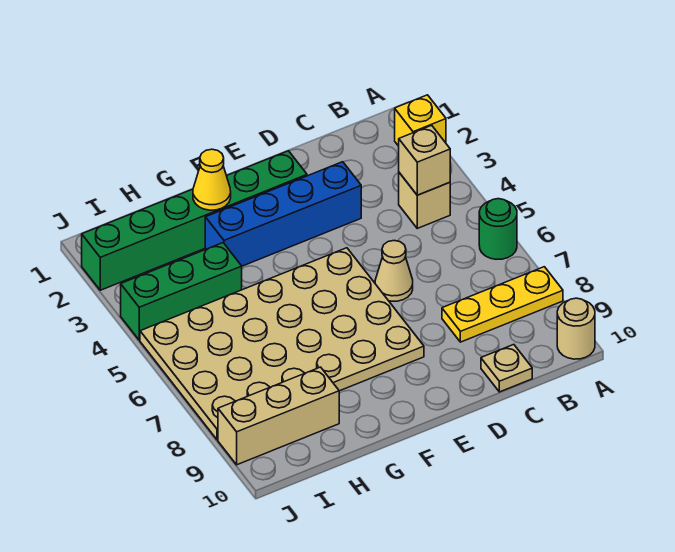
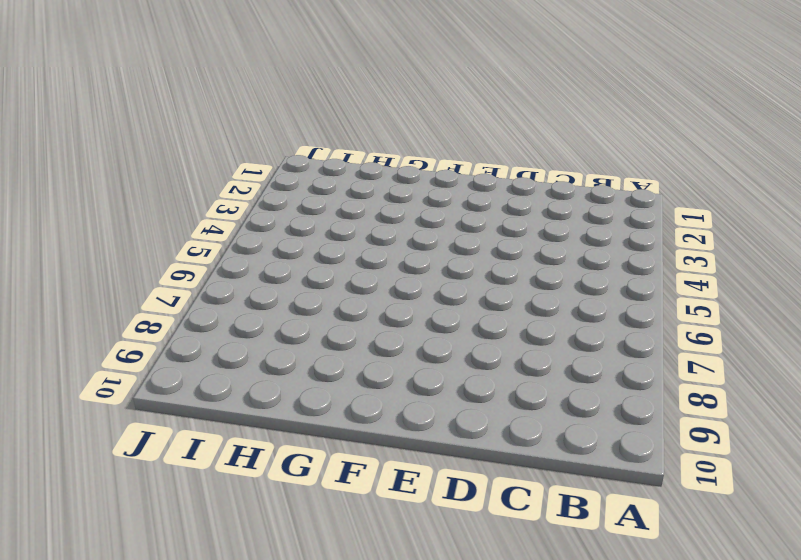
none -> yellow 1x1 brick [395,95,446,146]
none -> green 1x1 round brick [479,199,517,259]
none -> yellow 1x3 plate [442,267,563,342]

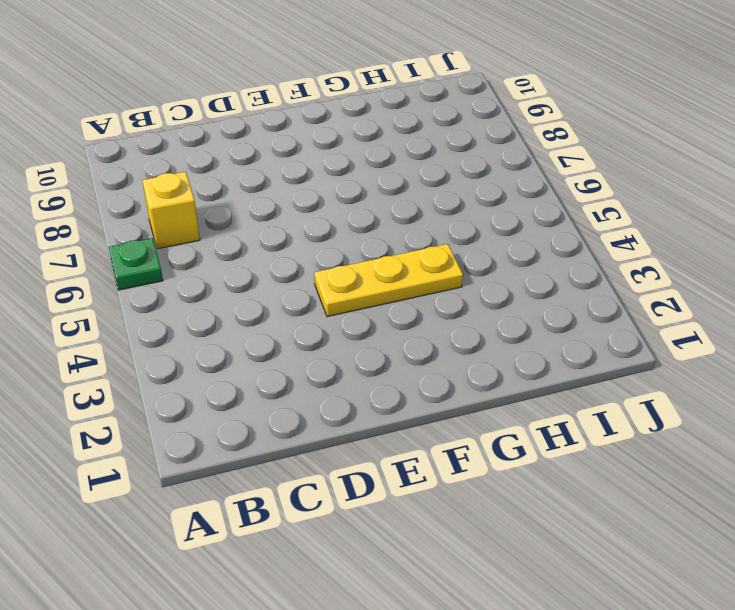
green 1x1 plate [109,238,163,290] -> green 1x1 round brick [479,199,517,259]
yellow 1x1 brick [142,172,200,249] -> yellow 1x1 brick moved to [395,95,446,146]
yellow 1x3 plate [314,244,463,317] -> yellow 1x3 plate moved to [442,267,563,342]
none -> tan 1x1 round brick [557,298,595,359]
none -> tan 1x1 brick [399,173,450,228]
none -> tan 1x1 plate [481,345,532,392]

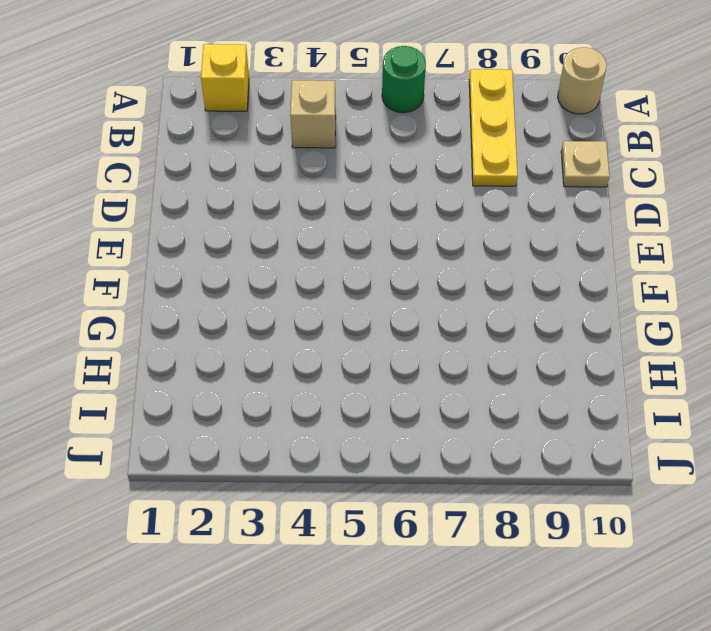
none -> blue 1x4 brick [205,162,361,266]
none -> tan 1x1 cone [375,241,413,301]
none -> green 1x6 brick [82,151,307,290]

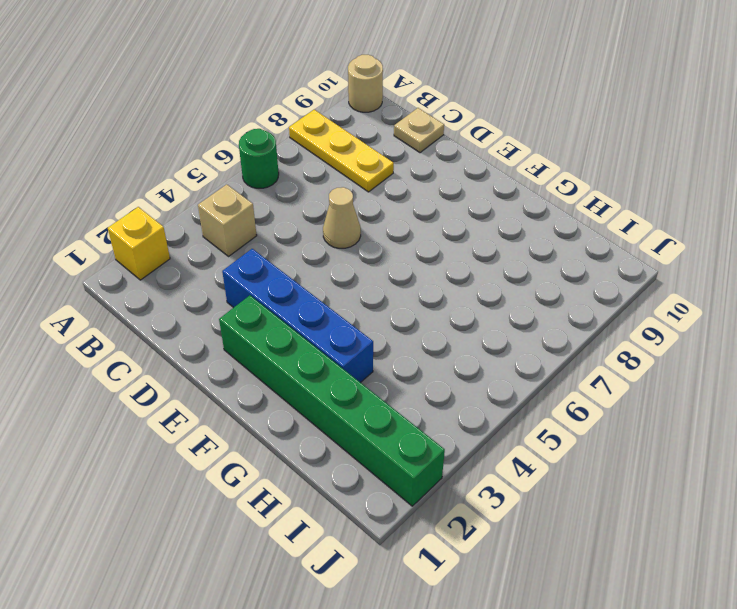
none -> tan 4x6 plate [140,248,424,440]
none -> green 1x3 brick [121,243,242,340]
none -> tan 1x3 brick [218,367,339,465]

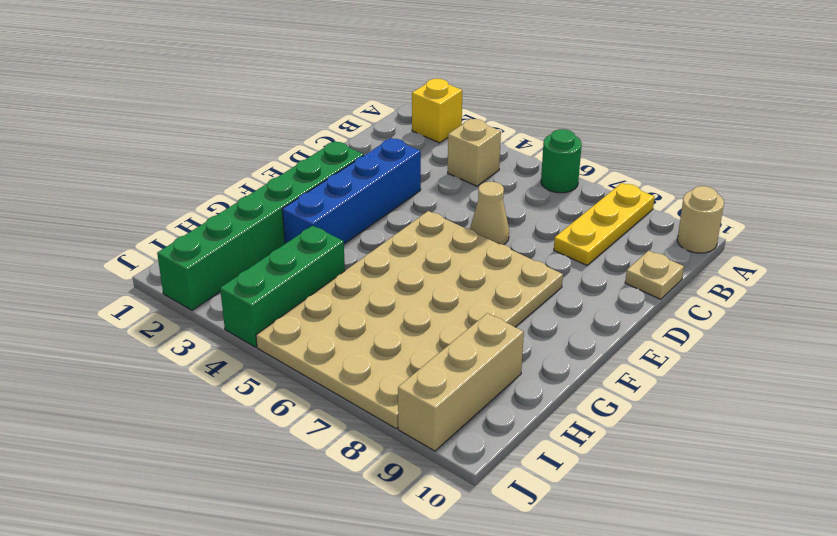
none -> tan 1x1 brick [399,125,450,195]
none -> yellow 1x1 cone [193,149,231,210]

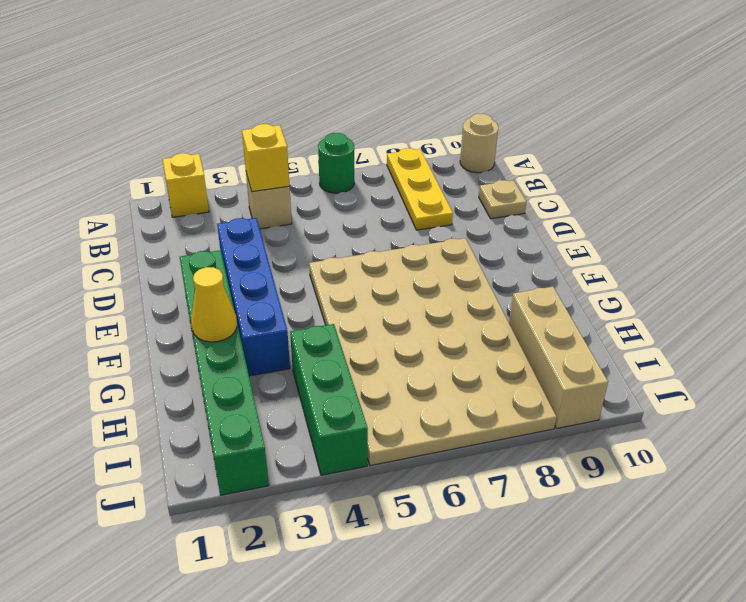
yellow 1x1 brick [242,124,290,192] -> tan 1x1 brick [399,125,450,195]
none -> tan 1x1 cone [375,241,413,301]

